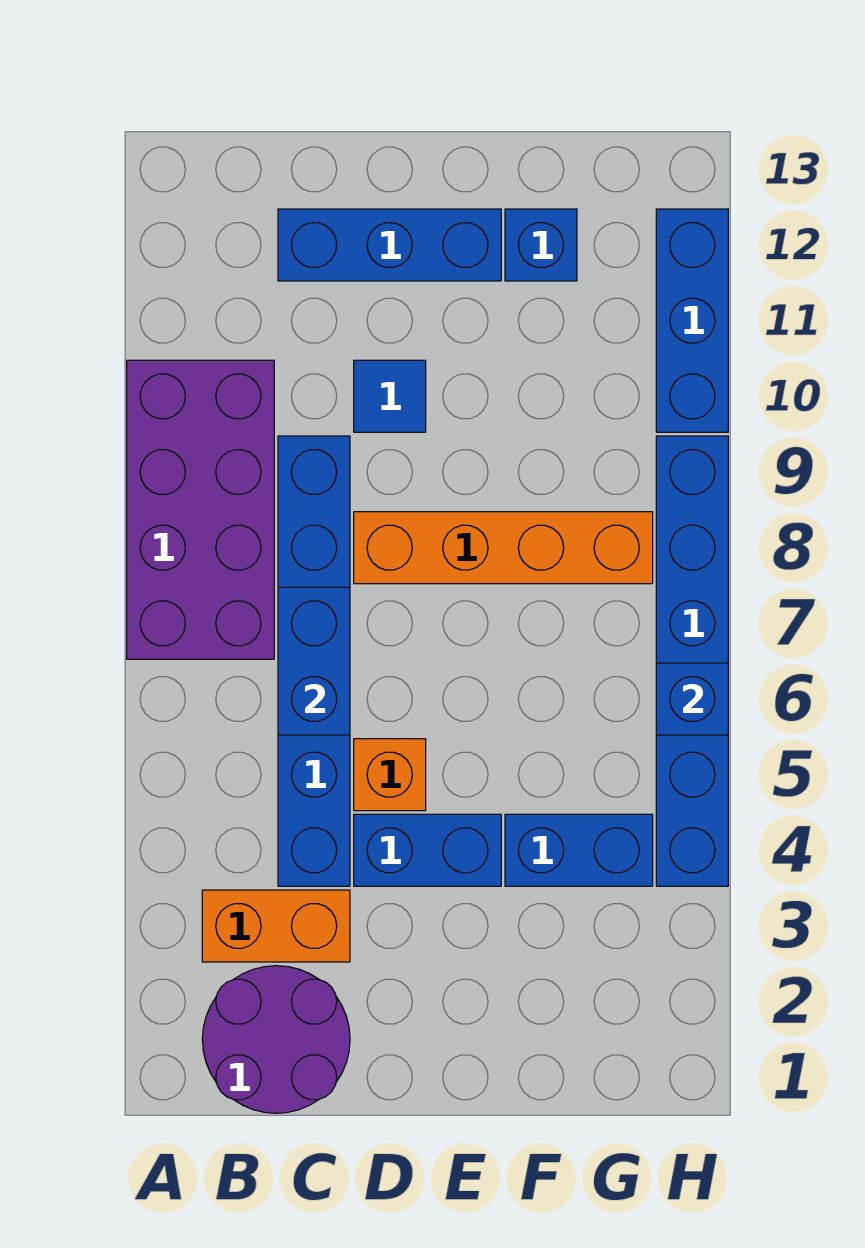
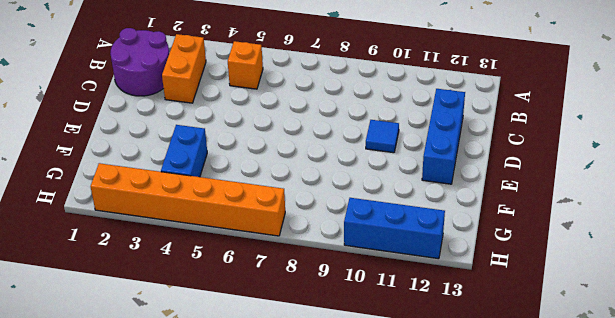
orange 1x1 brick [228,41,263,89] -> orange 1x1 brick moved to [354,739,426,811]
orange 1x6 brick [91,163,285,236] -> blue 1x6 brick [656,436,728,886]
none -> purple 2x4 brick [127,360,274,659]
none -> blue 1x6 brick [278,436,350,886]
none -> blue 1x2 brick [354,814,501,886]

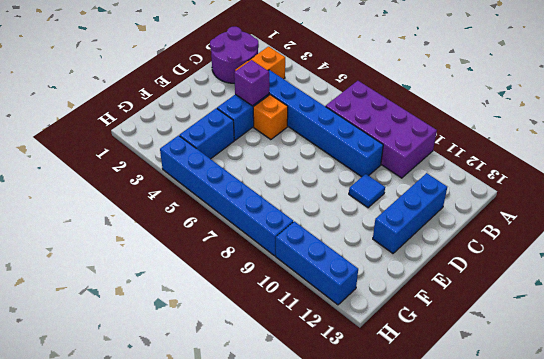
purple 1x1 brick [234,60,269,106] -> none
none -> orange 1x4 brick [354,512,653,584]
none -> blue 1x1 brick [505,209,577,281]
none -> blue 1x2 brick [278,587,350,735]

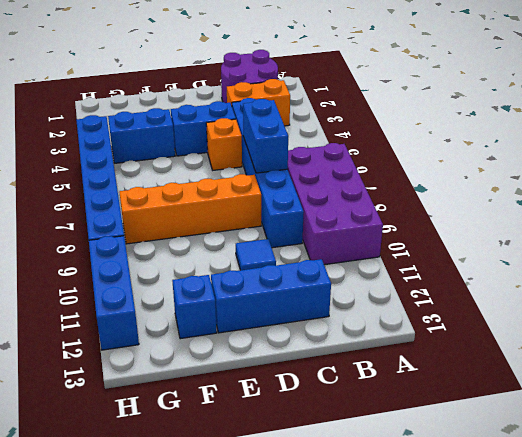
none -> blue 1x1 brick [656,663,728,735]

